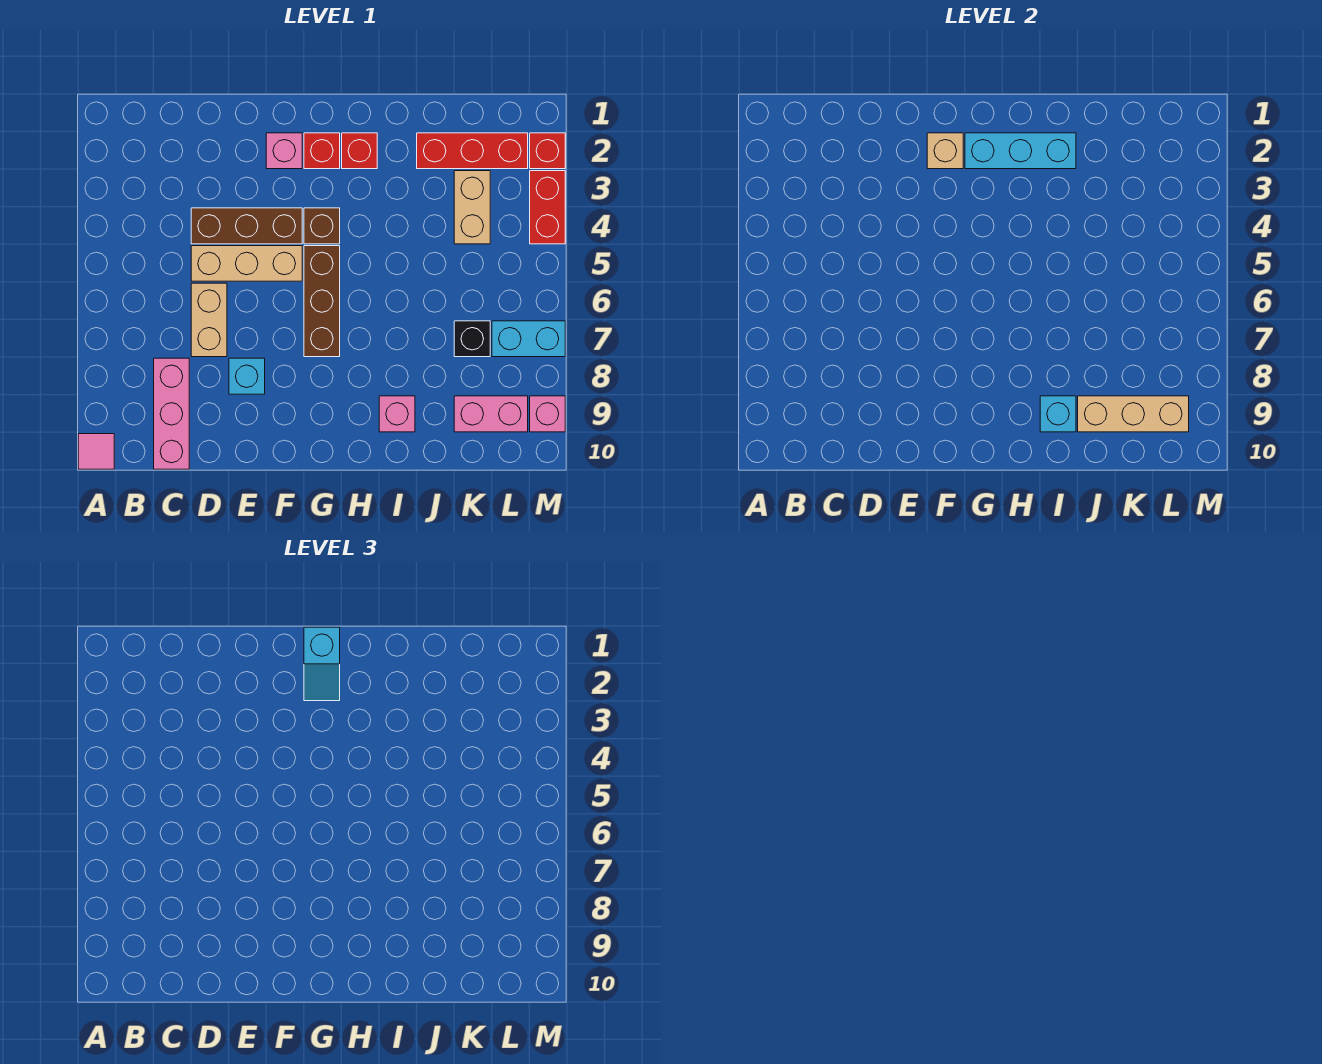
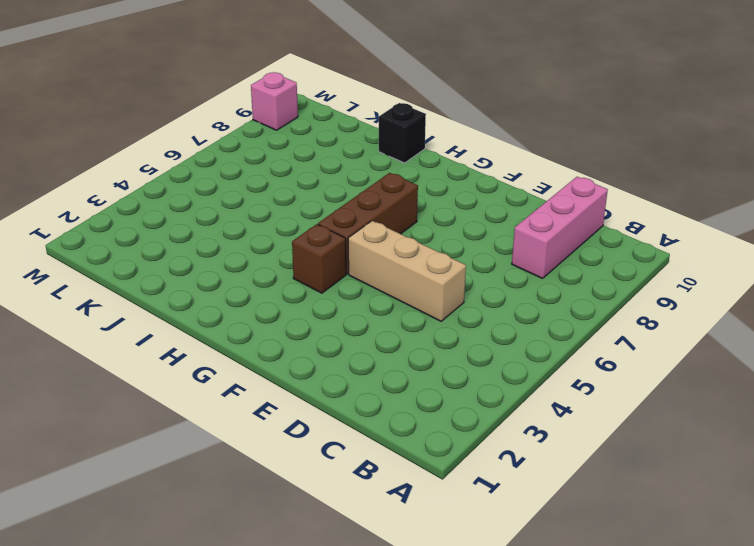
black 1x1 brick [379,103,426,163] -> black 1x1 brick moved to [454,321,490,357]
none -> pink 1x1 tile [78,434,114,469]
none -> brown 1x3 brick [191,208,302,244]
none -> tan 1x2 brick [191,283,227,357]

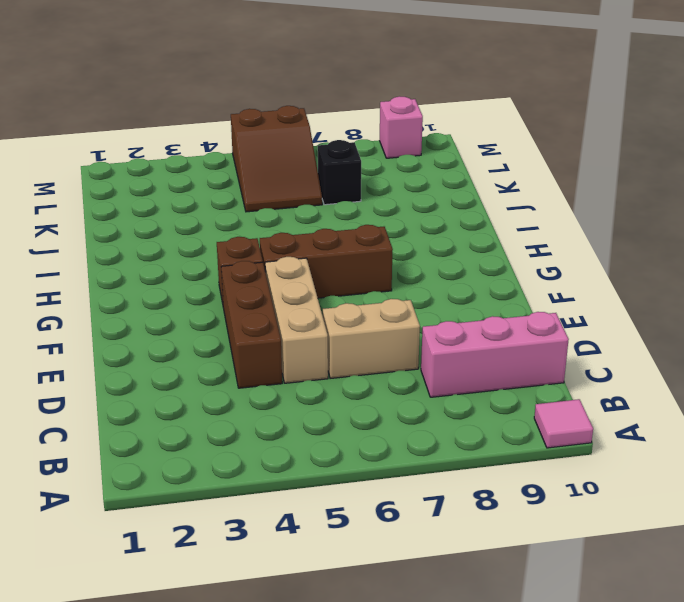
brown 2x3 slope [231,106,322,212] -> none
none -> cyan 1x1 brick [229,358,265,394]
none -> pink 1x1 brick [266,133,302,169]
none -> red 1x1 brick [304,133,340,169]

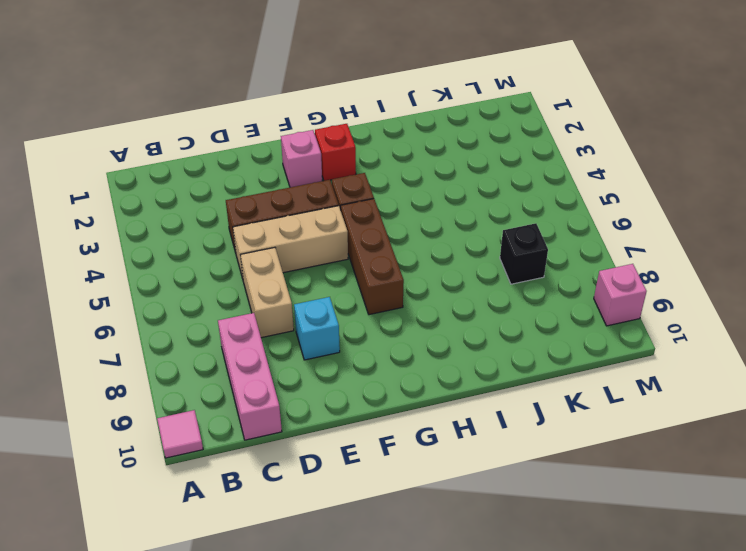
none -> red 1x1 brick [342,133,377,169]
none -> pink 1x1 brick [379,396,415,432]
none -> red 1x3 brick [417,133,528,169]

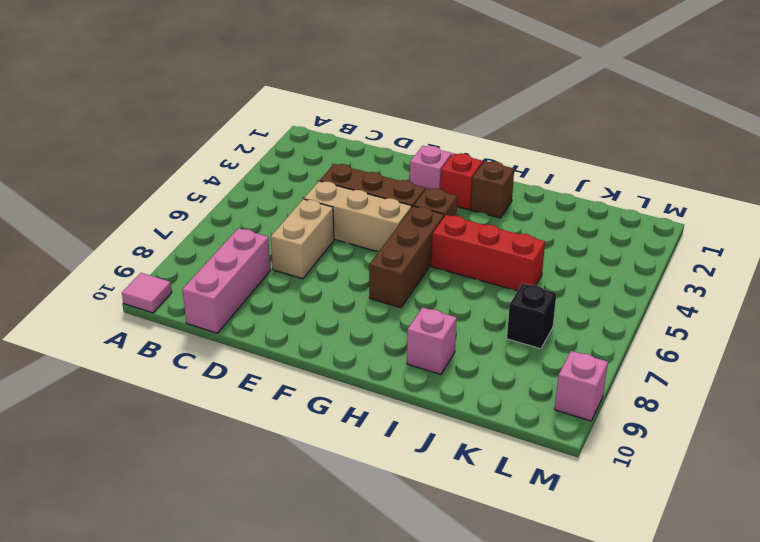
brown 1x1 brick [471,161,514,218] -> red 1x1 brick [342,133,377,169]
red 1x3 brick [432,215,545,291] -> red 1x3 brick moved to [417,133,528,169]
none -> cyan 1x1 brick [229,358,265,394]
none -> tan 1x2 brick [454,171,490,244]
none -> pink 1x2 brick [454,396,528,432]

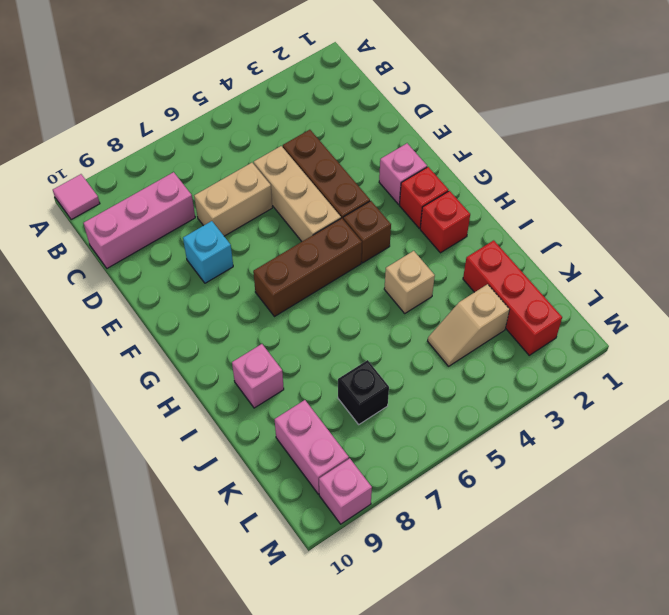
tan 1x1 brick [384,251,435,313] -> tan 1x1 brick moved to [927,133,963,169]
tan 1x2 slope [428,284,510,366] -> tan 1x2 brick [454,171,490,244]
none -> cyan 1x2 brick [492,321,565,357]
none -> red 1x1 brick [530,133,565,169]
none -> red 1x2 brick [530,171,565,244]

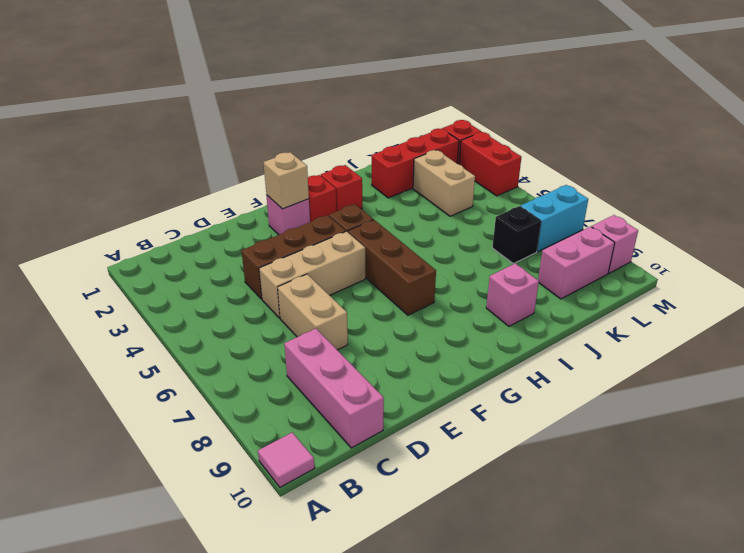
none -> cyan 1x1 brick [229,358,265,394]
none -> cyan 1x3 brick [965,133,1076,169]
none -> cyan 1x1 brick [1040,396,1076,432]

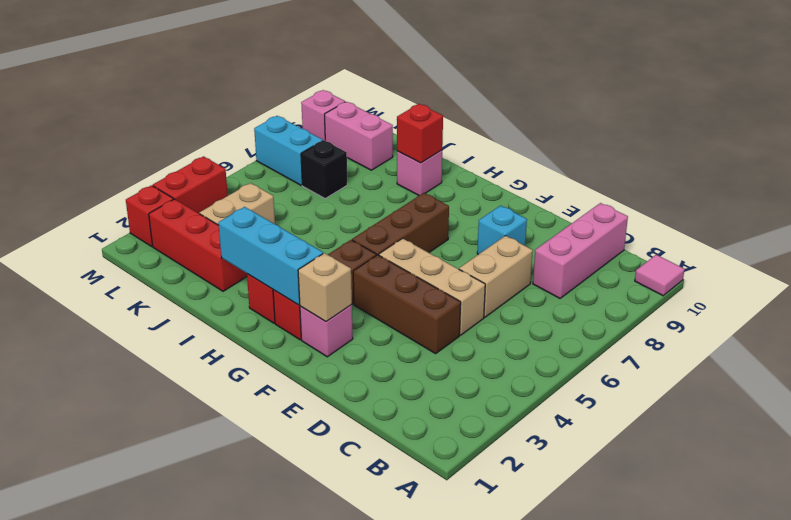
red 1x1 brick [397,104,443,163] -> cyan 1x1 brick [1040,396,1076,432]
none -> tan 1x3 brick [1078,396,1189,432]
none -> cyan 1x2 slope [304,627,340,701]

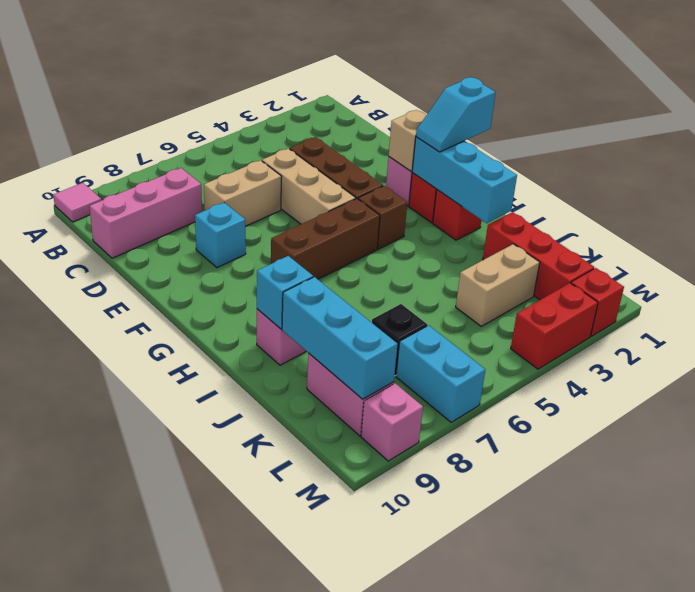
cyan 1x3 brick [282,277,398,399] -> tan 1x3 brick [1078,396,1189,432]

